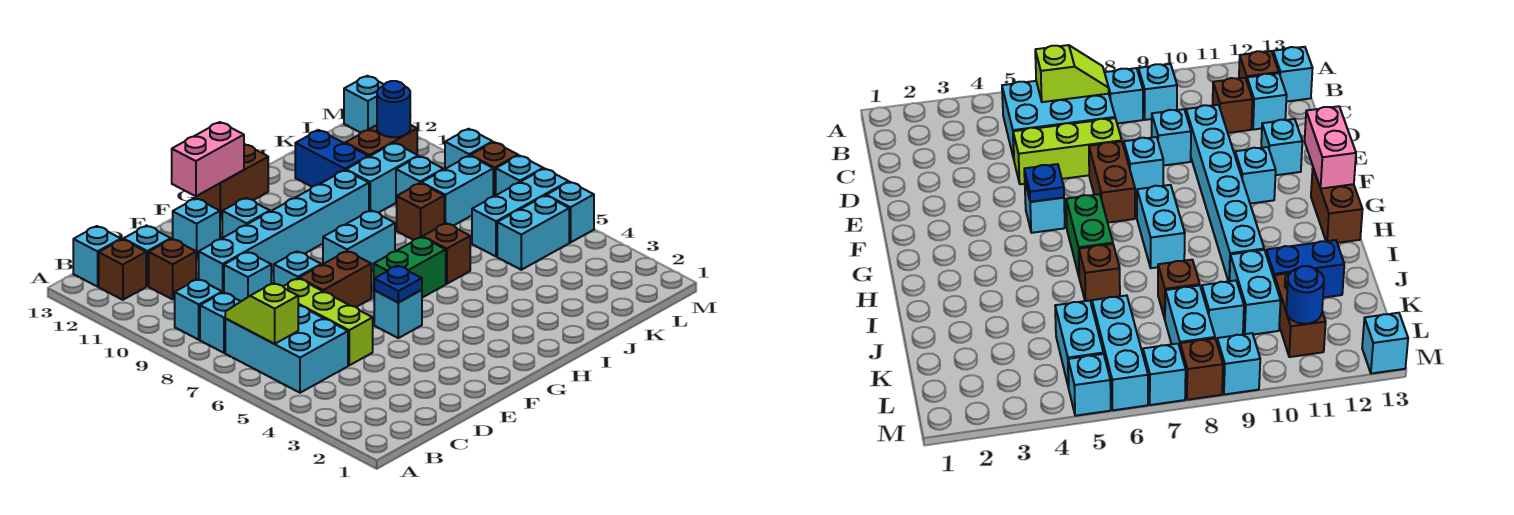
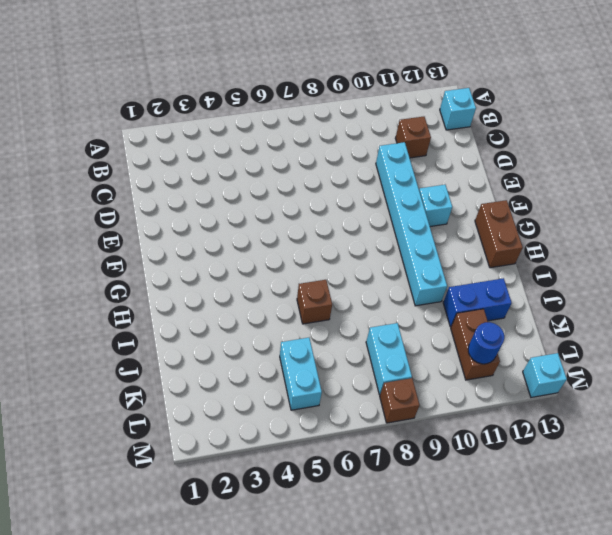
none -> cyan 2x3 brick [225,305,348,393]
none -> cyan 1x1 brick [200,292,241,353]
none -> cyan 1x1 brick [175,279,223,340]
none -> brown 1x1 brick [99,239,146,300]

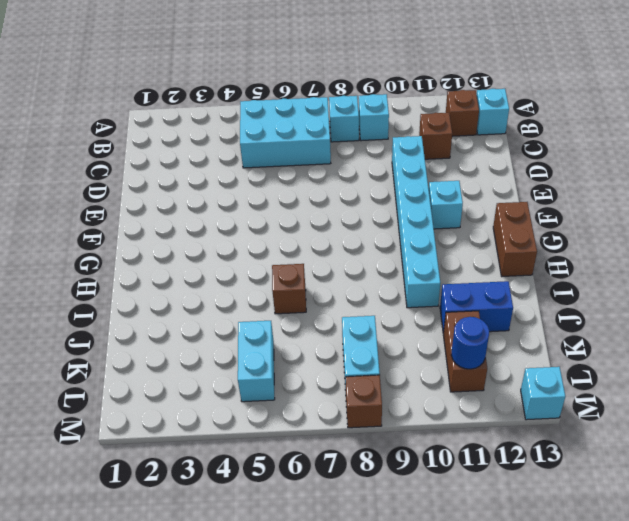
none -> cyan 1x1 brick [123,226,171,286]
none -> lime 1x3 brick [283,278,373,365]
none -> cyan 1x1 brick [224,252,271,301]
none -> brown 1x2 brick [299,251,371,307]

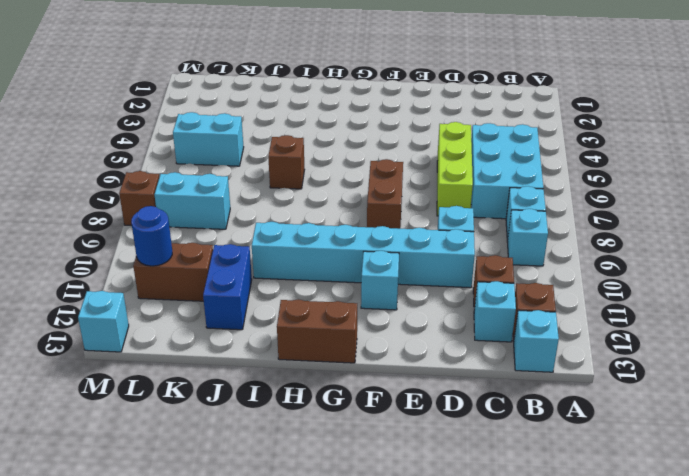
brown 1x2 brick [367,159,403,229] -> brown 1x2 brick turned to [299,251,371,307]
none -> cyan 1x1 brick [274,251,321,286]
none -> cyan 1x1 brick [173,198,220,259]
none -> cyan 1x1 brick [374,290,422,338]
none -> green 1x2 brick [374,237,446,298]

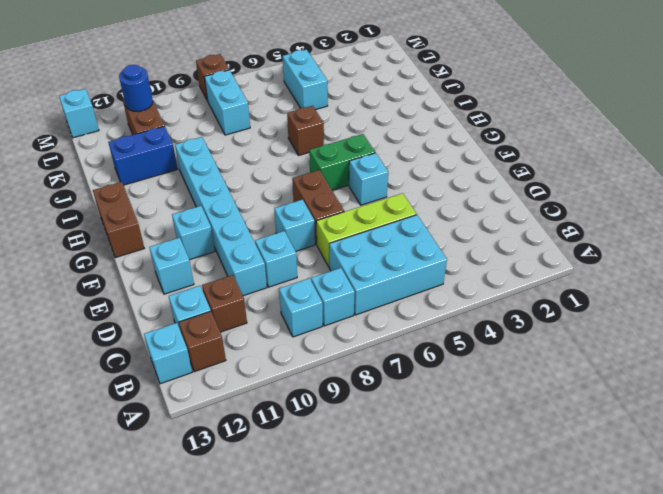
green 1x2 brick [309,134,375,190] -> green 1x2 brick turned to [374,237,446,298]
none -> cyan 1x2 brick [323,210,395,271]
none -> brown 1x1 brick [397,183,444,240]
none -> cyan 1x2 brick [346,143,418,213]
none -> cyan 1x3 brick [472,169,569,256]

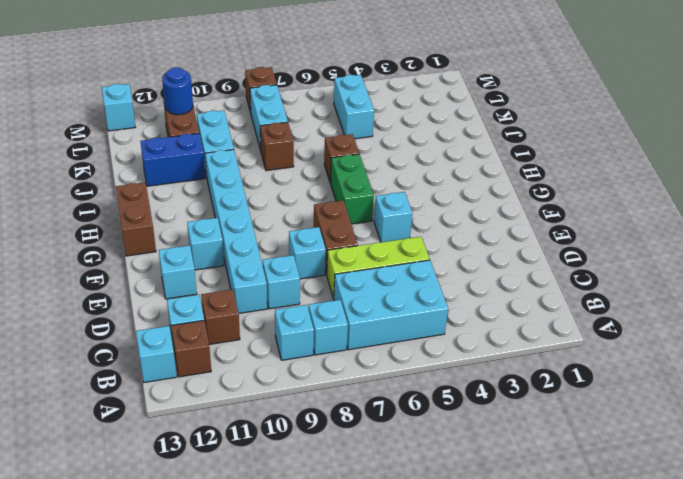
none -> cyan 1x2 brick [323,210,395,271]
none -> cyan 1x3 brick [472,169,569,256]
none -> cyan 1x1 brick [396,156,444,205]
none -> cyan 1x1 brick [546,182,594,242]

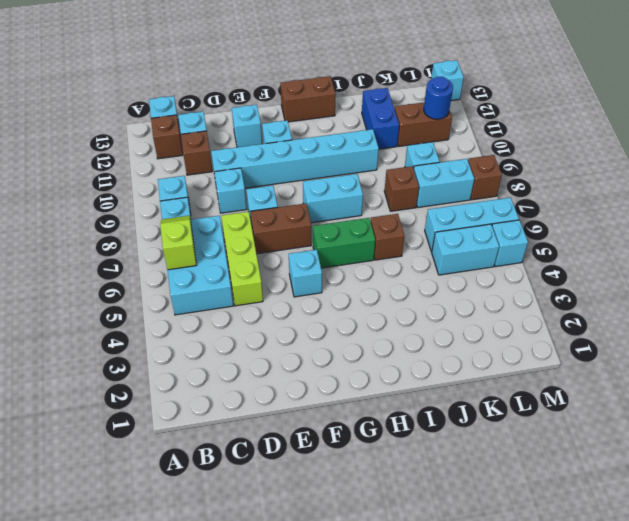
none -> cyan 1x2 brick [346,143,418,213]
none -> cyan 1x1 brick [496,155,543,195]
none -> cyan 1x1 brick [445,129,493,169]
none -> blue 1x1 plate [374,266,422,303]

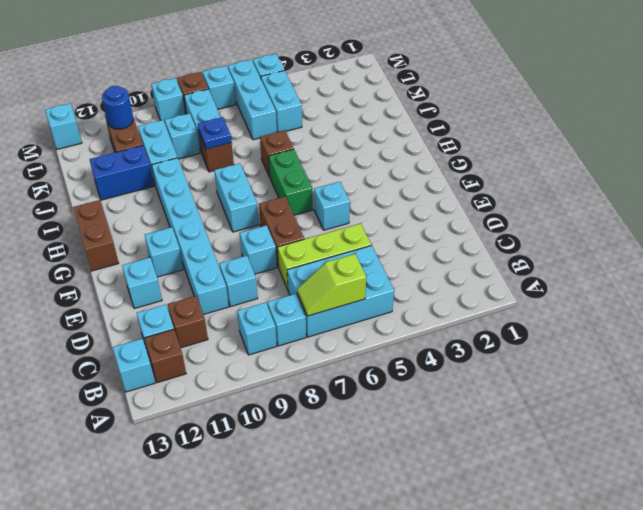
blue 1x1 plate [198,117,232,149] -> blue 1x1 plate moved to [374,266,422,303]
none -> pink 1x2 brick [172,122,244,196]

